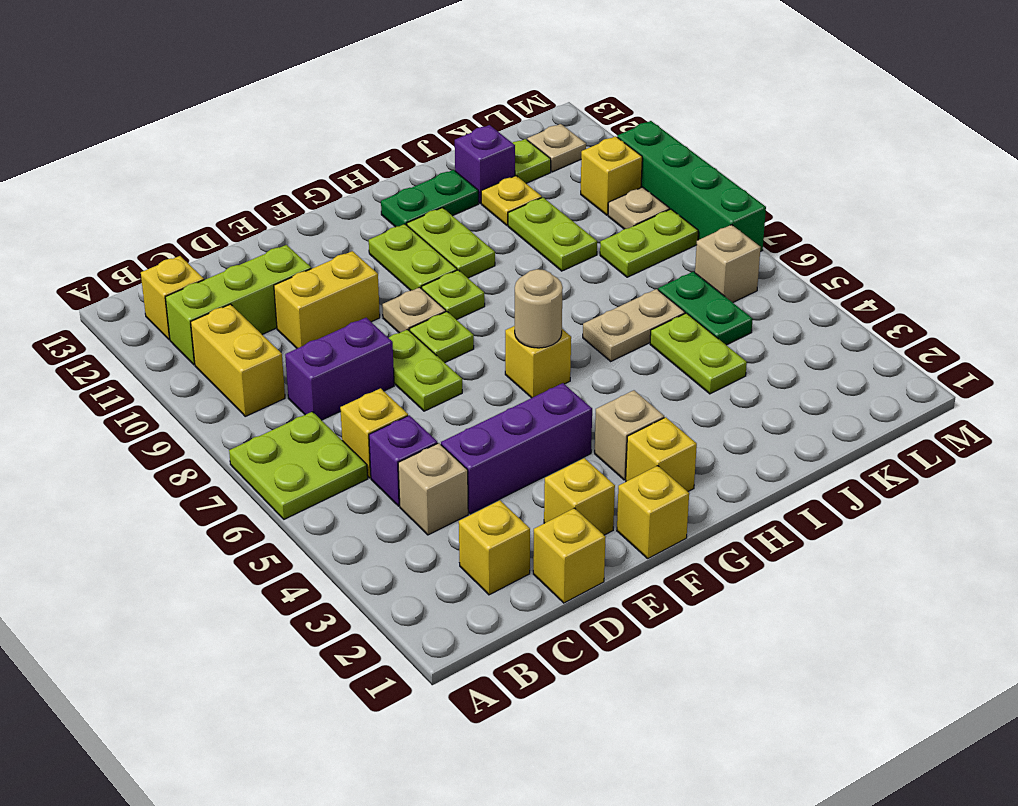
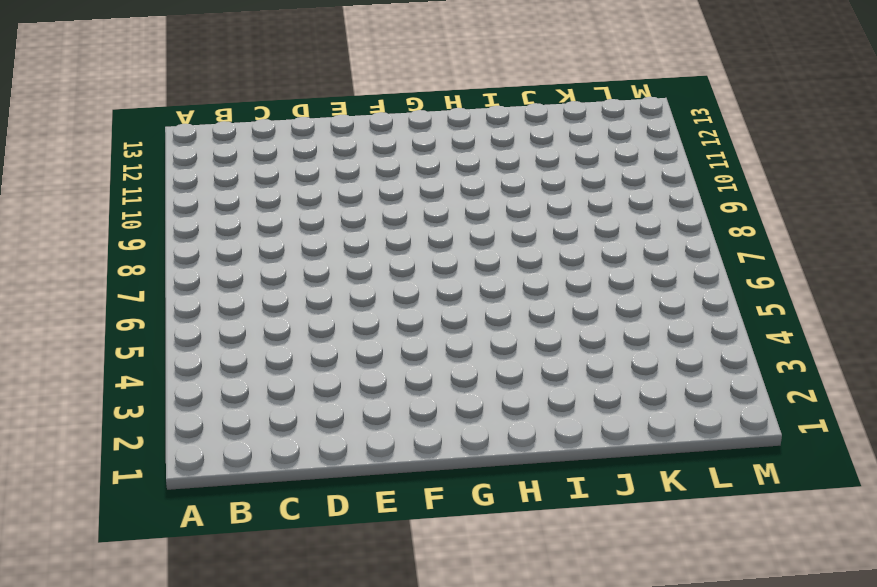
none -> lime 2x2 plate [229,412,368,519]
none -> yellow 1x2 brick [191,304,285,416]
none -> lime 1x3 brick [165,245,311,365]
none -> yellow 1x1 brick [141,256,204,340]

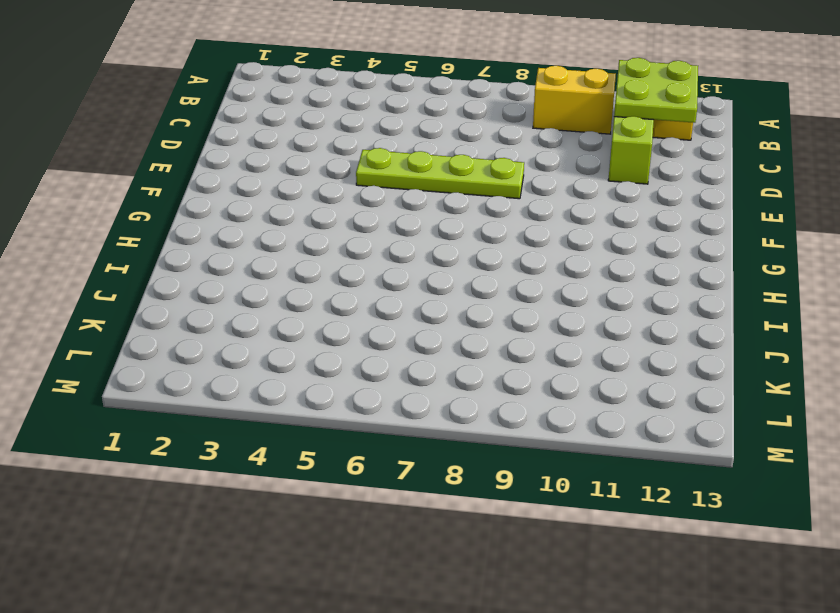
lime 2x2 plate [614,58,698,123] -> lime 2x2 plate moved to [229,412,368,519]
lime 1x4 plate [356,148,524,199] -> lime 1x2 plate [389,330,462,411]
none -> yellow 1x1 brick [459,500,530,595]
none -> tan 1x1 brick [398,443,468,535]
none -> purple 1x1 brick [369,415,438,506]
none -> yellow 1x1 brick [340,388,408,478]

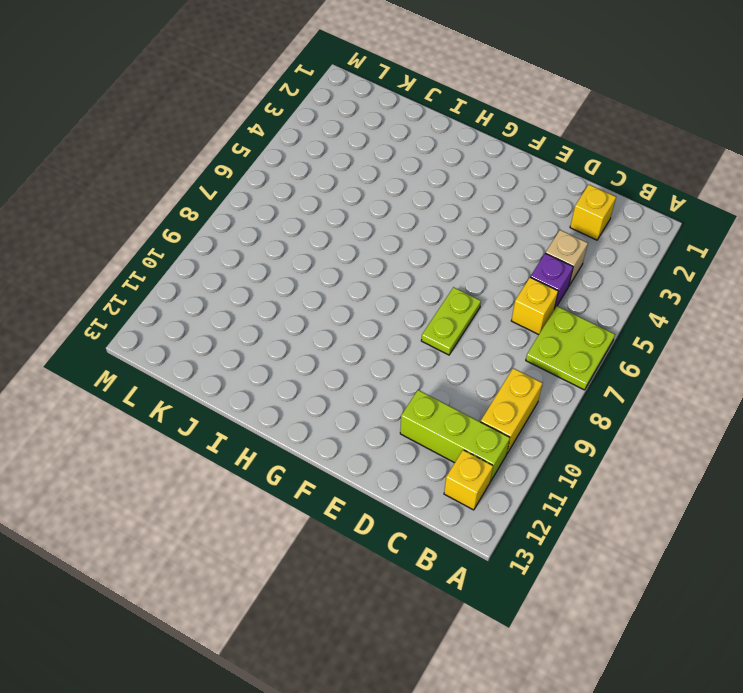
none -> purple 1x2 brick [285,318,394,420]
none -> yellow 1x1 brick [533,508,606,603]
none -> purple 1x3 brick [441,383,592,514]
none -> yellow 1x2 brick [274,251,380,348]

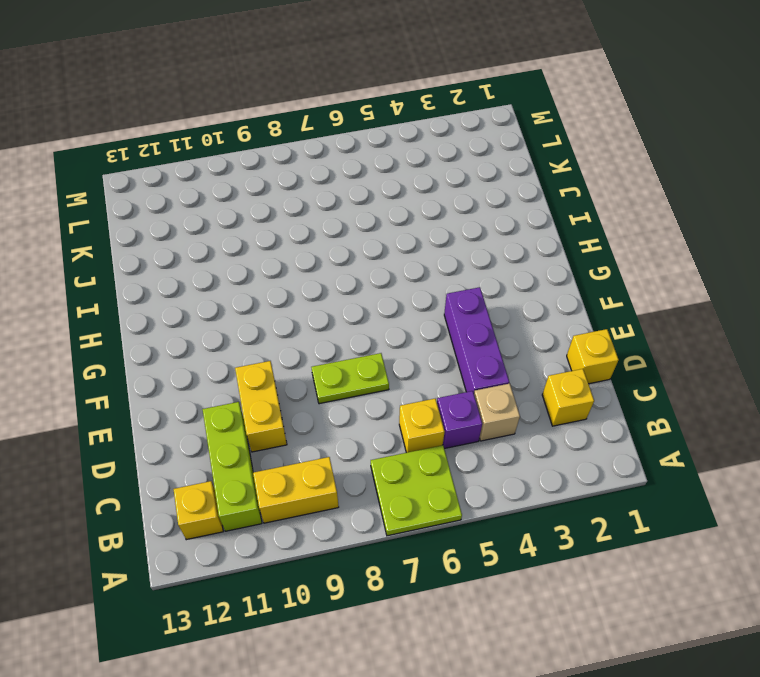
none -> purple 1x2 brick [285,318,394,420]
none -> yellow 1x1 brick [544,458,615,535]
none -> yellow 1x1 brick [617,466,689,558]
none -> lime 1x1 plate [410,312,474,363]

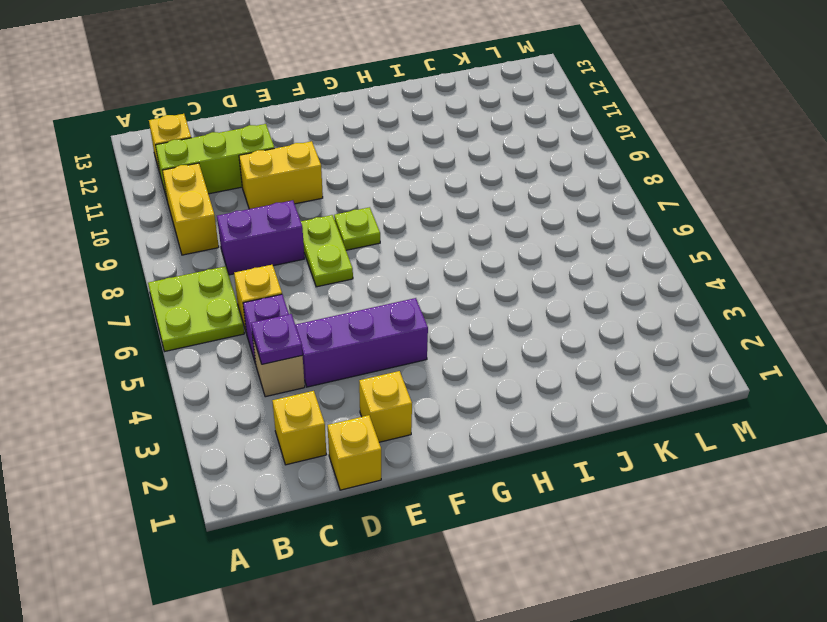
purple 1x1 plate [251,314,302,364] -> none
none -> yellow 1x1 brick [617,466,689,558]
none -> tan 1x1 plate [382,287,446,333]
none -> yellow 1x1 brick [626,417,697,491]
none -> tan 1x1 brick [595,390,664,480]

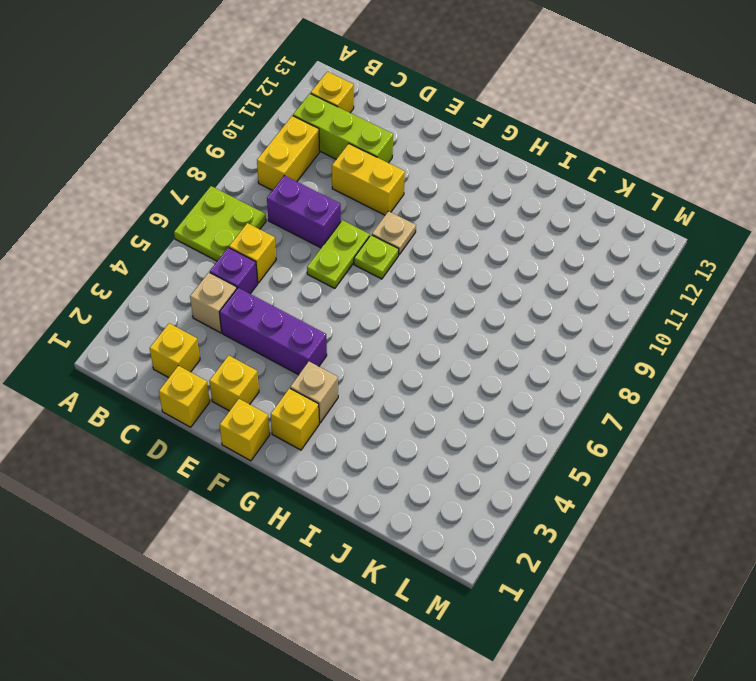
none -> yellow 1x1 brick [505,326,571,398]
none -> lime 1x1 plate [422,270,485,320]
none -> lime 1x2 plate [369,224,457,291]
none -> lime 1x2 plate [407,208,495,278]

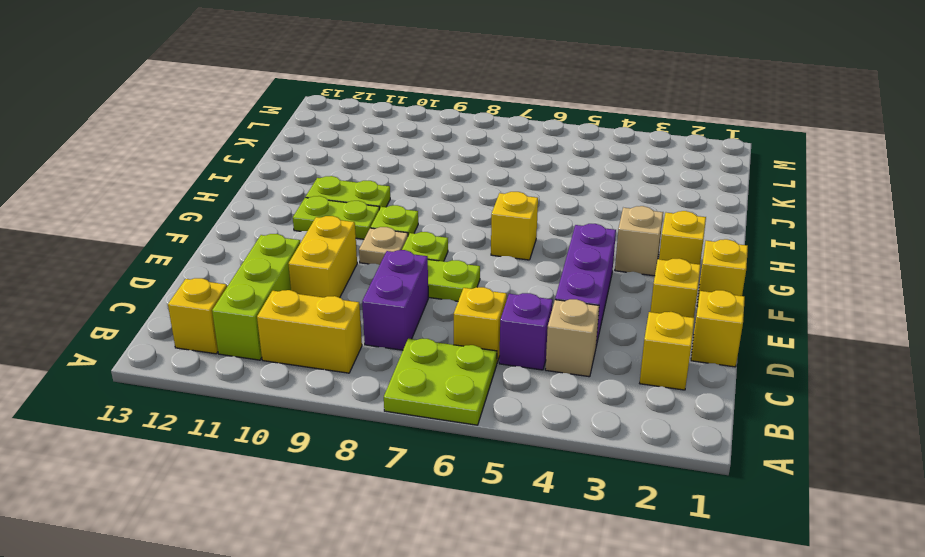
none -> green 1x2 plate [381,170,478,227]
none -> tan 1x2 plate [583,289,685,361]
none -> lime 1x2 plate [650,313,747,394]
none -> lime 1x2 plate [508,197,597,271]

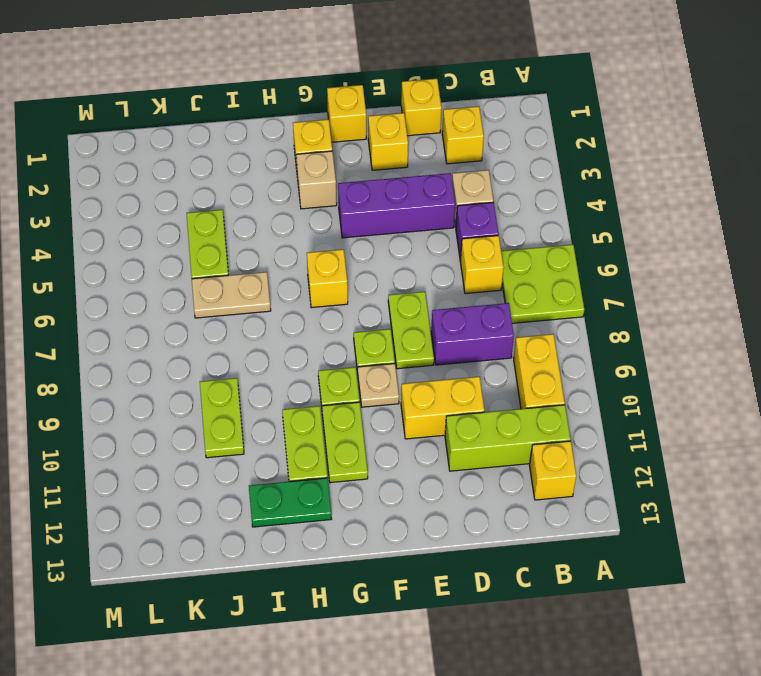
none -> yellow 1x1 plate [481,176,542,225]
none -> purple 1x1 brick [455,125,515,203]
none -> green 1x2 plate [658,272,753,345]
none -> lime 1x2 plate [600,209,698,277]

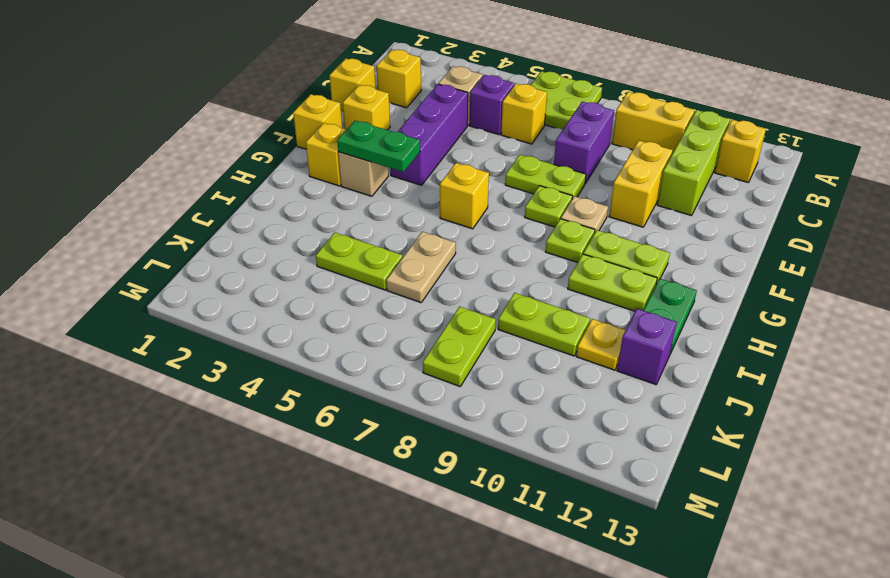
green 1x2 plate [337,121,420,172] -> green 1x2 plate moved to [658,272,753,345]
none -> lime 1x1 plate [513,139,551,183]
none -> tan 1x1 brick [695,225,761,303]
none -> tan 1x1 plate [608,187,670,229]
none -> yellow 1x1 brick [581,136,642,215]

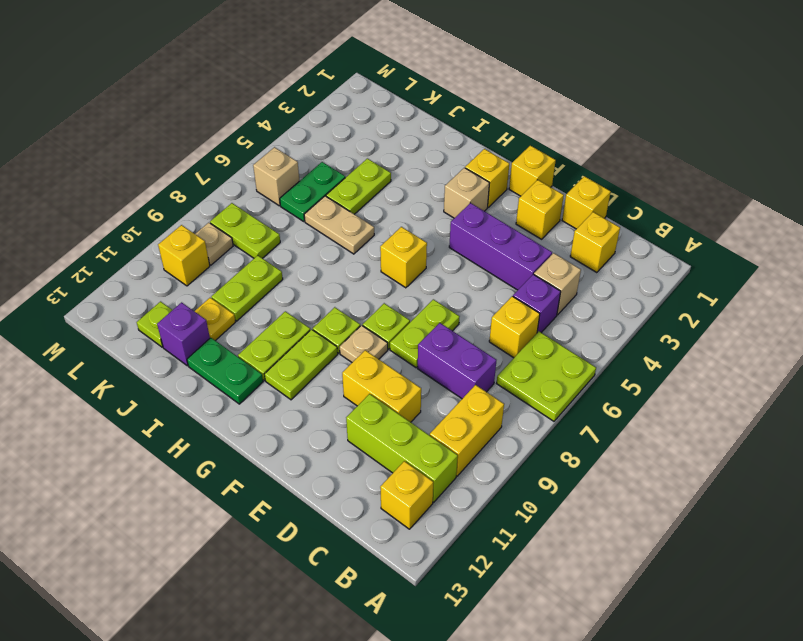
none -> tan 1x1 plate [527,124,586,172]
none -> green 1x4 brick [617,121,766,252]
none -> tan 1x1 round brick [515,269,563,348]

